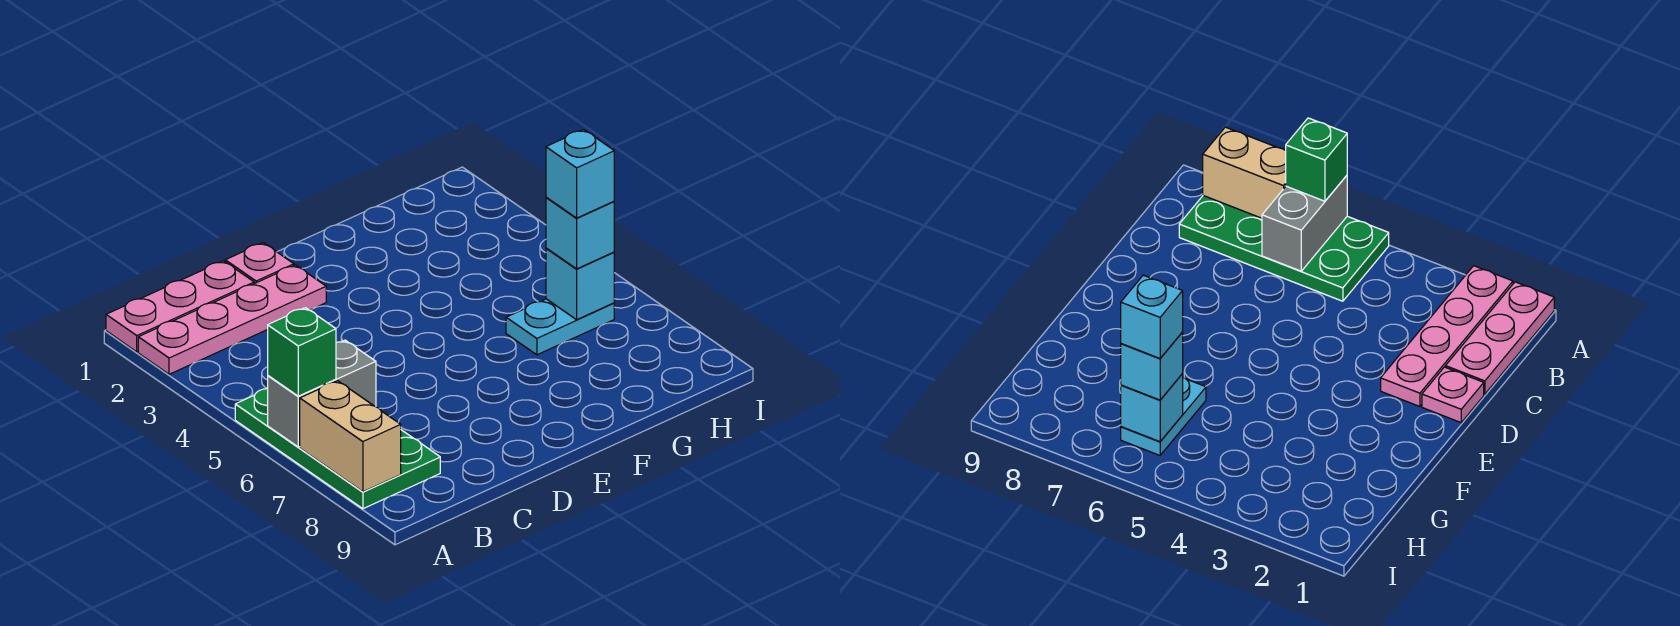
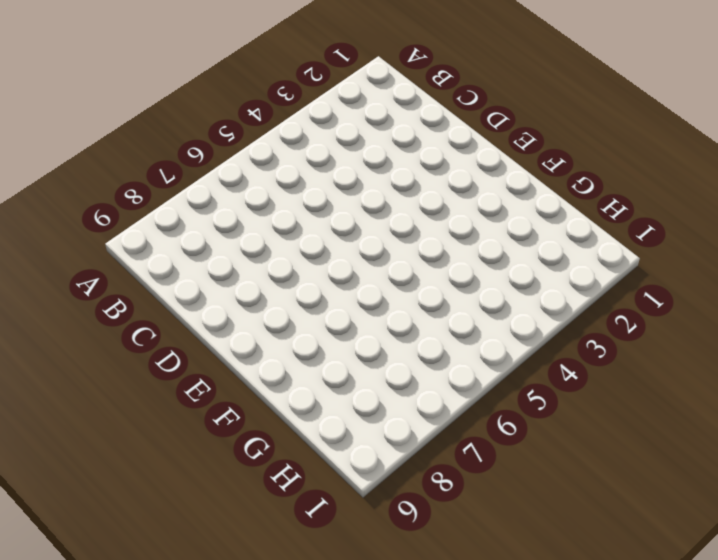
none -> pink 1x3 plate [106,261,254,352]
none -> pink 1x4 plate [138,265,326,374]

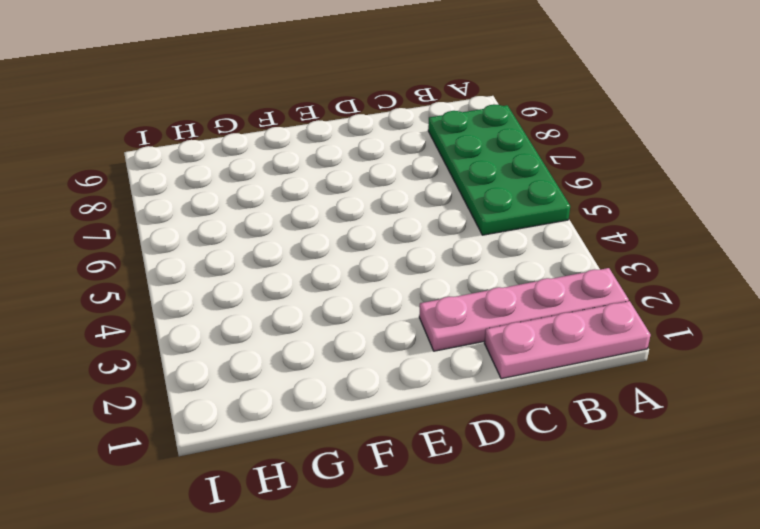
none -> pink 1x1 plate [225,243,294,284]
none -> cyan 1x2 plate [506,299,614,355]

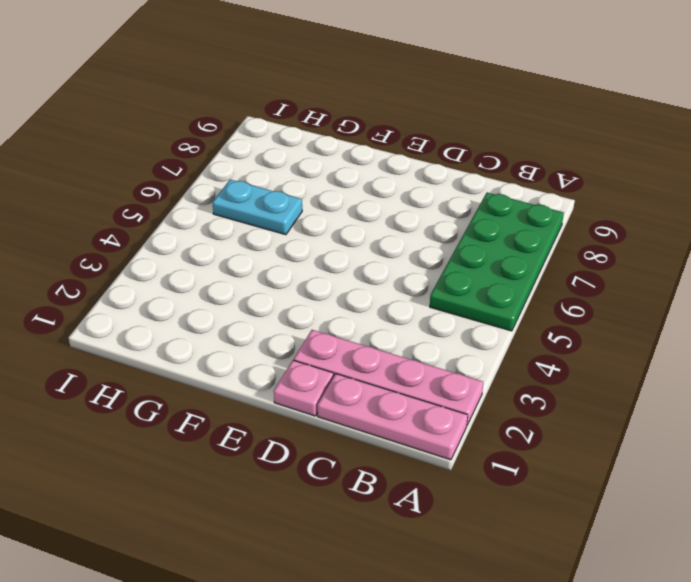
none -> grey 1x2 brick [268,340,376,447]
none -> tan 1x2 brick [300,381,401,492]

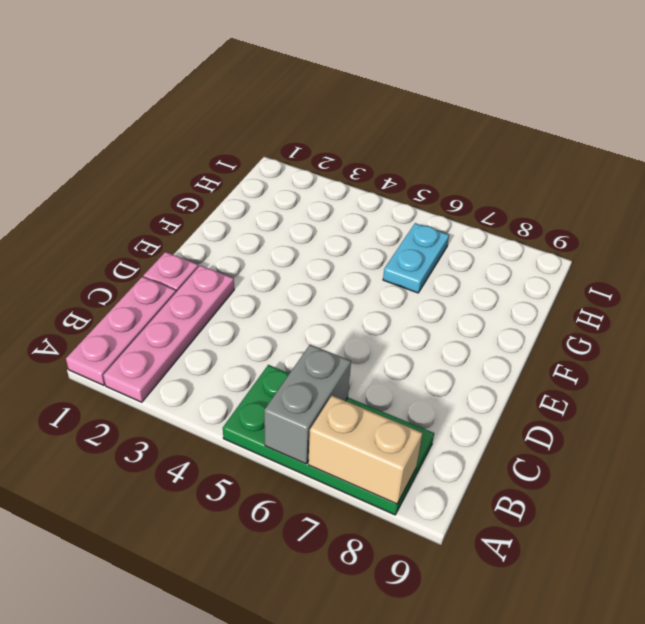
none -> cyan 1x1 brick [546,248,614,320]
none -> green 1x1 brick [268,308,336,396]

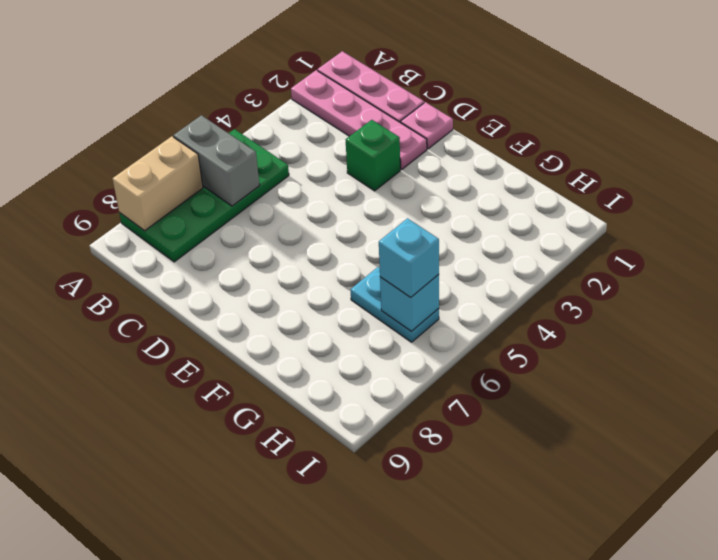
green 1x1 brick [346,120,400,191] -> green 1x1 brick moved to [268,308,336,396]
none -> cyan 1x1 brick [546,129,614,218]

